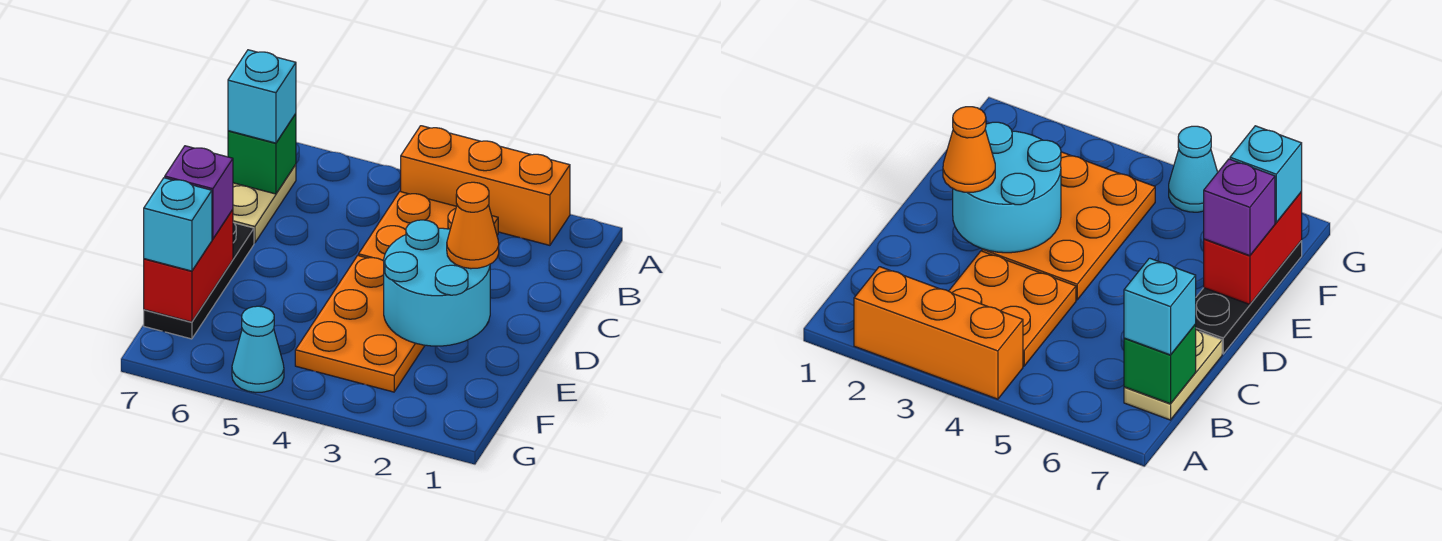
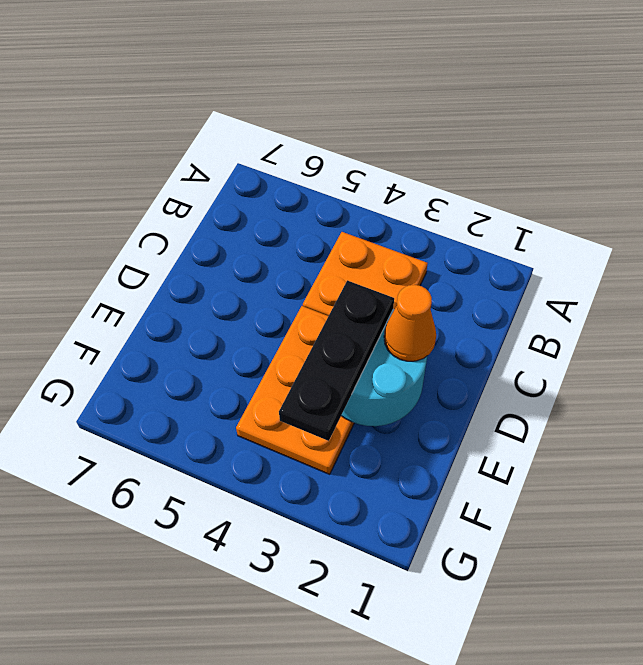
black 1x3 plate [279,280,394,441] -> black 1x3 plate moved to [144,222,254,339]
none -> orange 1x3 brick [401,126,570,245]
none -> tan 1x2 plate [233,165,296,243]
none -> cyan 1x1 cone [232,306,284,392]

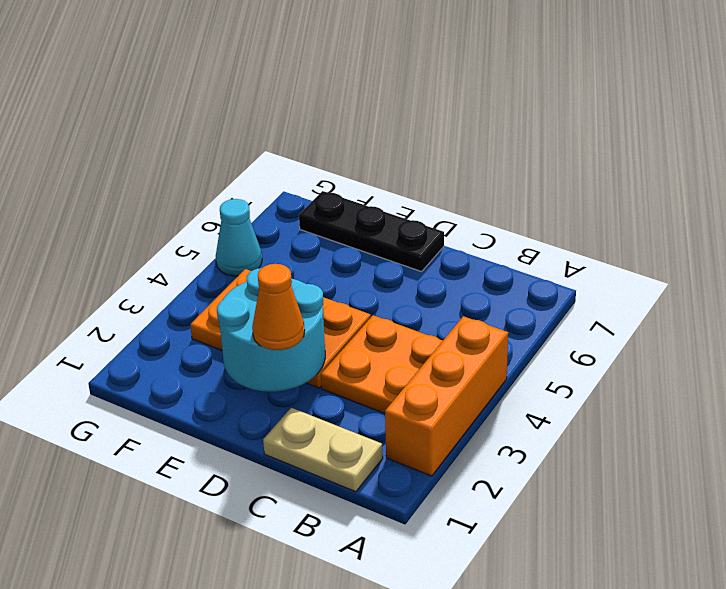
tan 1x2 plate [263,408,383,492] -> tan 1x2 plate moved to [233,165,296,243]
none -> green 1x1 brick [228,114,296,194]
none -> red 1x2 brick [144,210,233,322]
none -> cyan 1x1 brick [228,50,296,143]

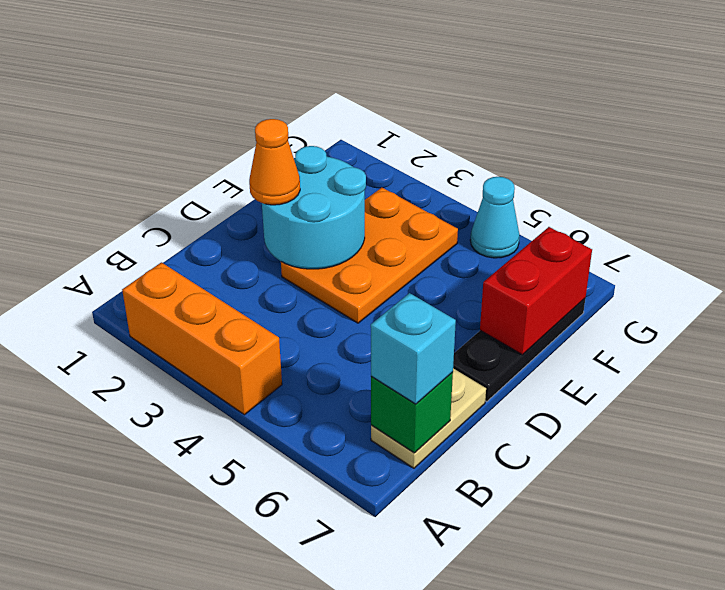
none -> orange 2x2 plate [359,192,498,261]
none -> purple 1x1 brick [165,146,233,239]
none -> cyan 1x1 brick [144,178,212,271]

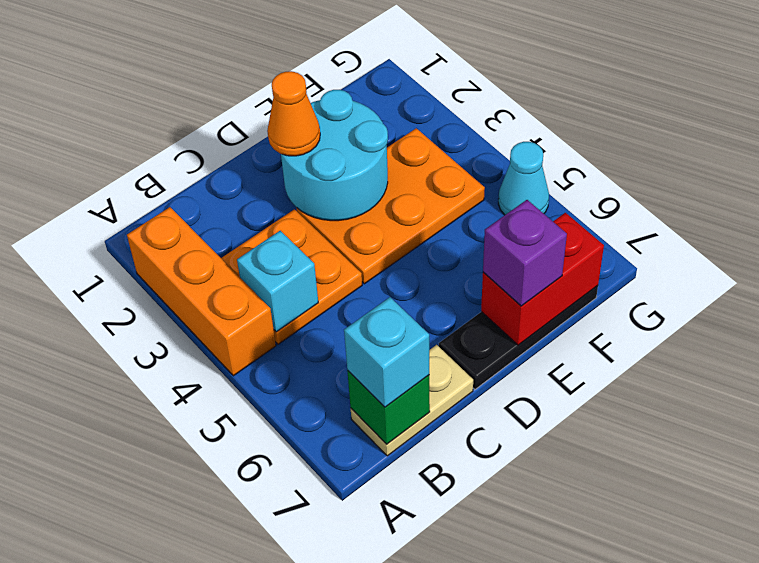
cyan 1x1 brick [237,231,318,332] -> cyan 1x1 brick moved to [144,178,212,271]

